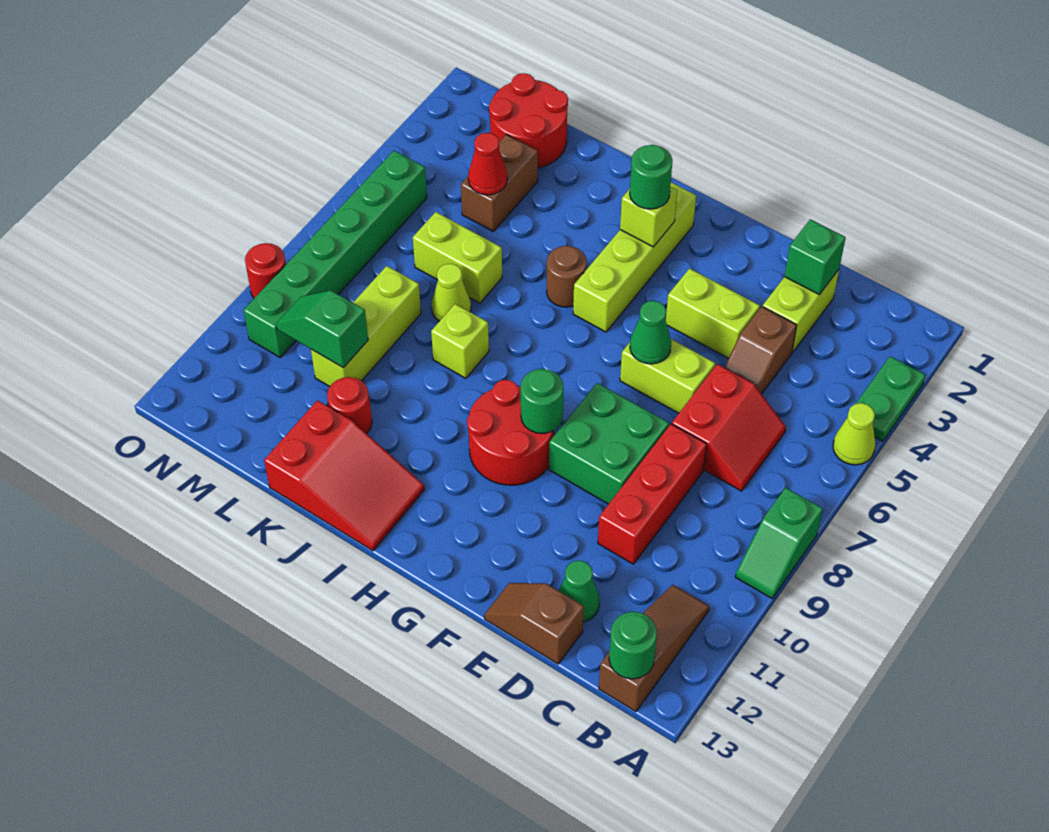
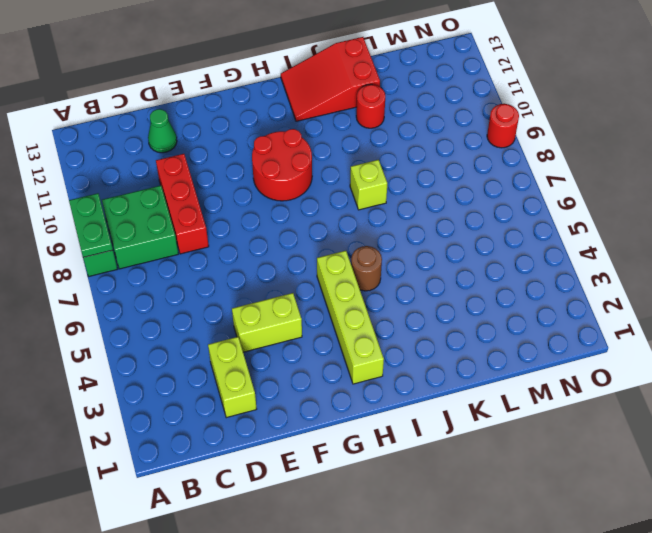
green 1x2 plate [69,193,113,257] -> green 1x2 plate moved to [856,356,925,441]
green 2x2 brick [102,186,178,269] -> green 2x2 brick moved to [549,383,669,504]
none -> lime 1x1 cone [833,403,875,465]
none -> brown 1x3 slope [599,585,709,712]
none -> red 2x2 slope [672,364,786,491]
none -> brown 1x2 slope [724,307,797,394]

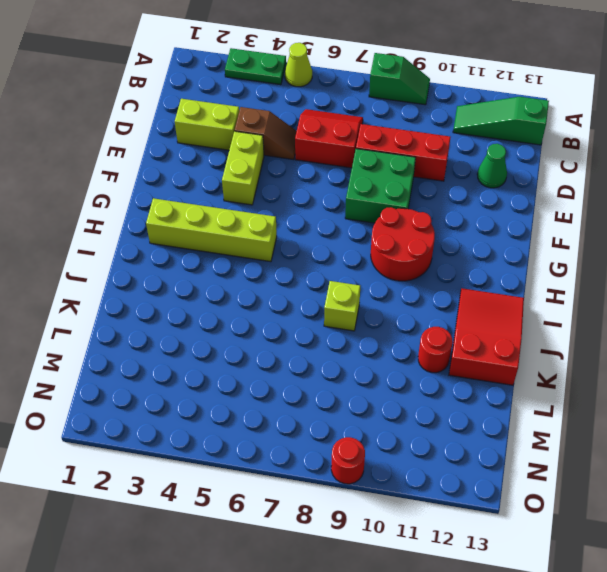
green 1x3 slope [453,97,549,145] -> brown 1x3 slope [599,585,709,712]
none -> brown 1x2 slope [484,583,584,664]
none -> lime 1x2 brick [620,339,715,413]
none -> brown 1x1 round brick [547,246,587,307]
none -> lime 1x2 brick [413,212,502,303]

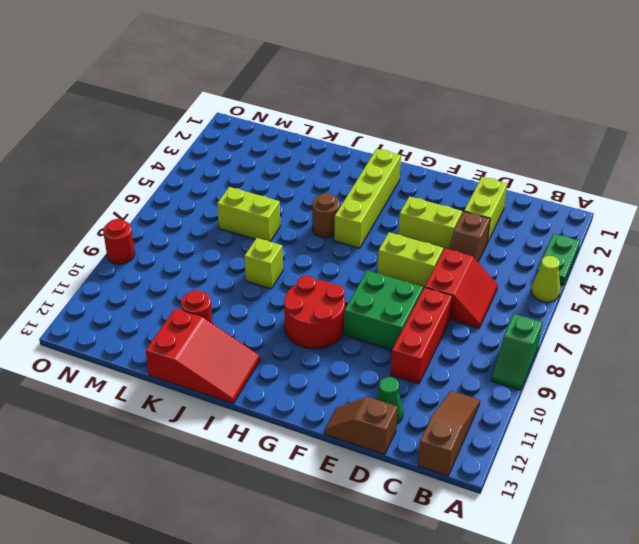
none -> lime 1x1 cone [431,264,471,321]
none -> red 2x2 round brick [489,73,568,168]
none -> brown 1x2 brick [461,134,538,231]
none -> lime 1x3 brick [311,266,421,387]

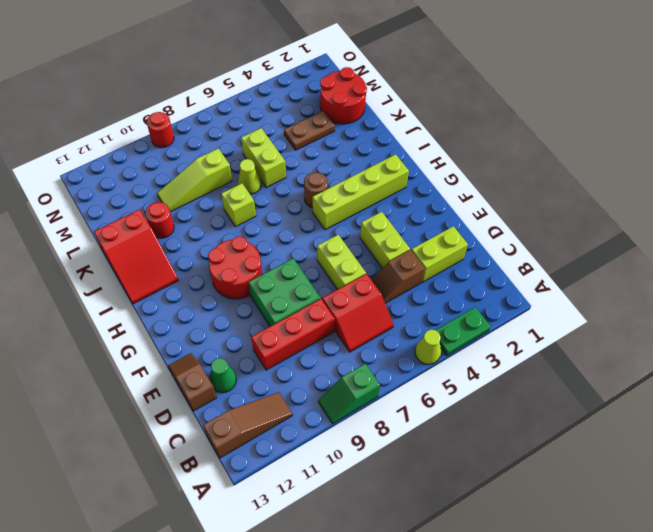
brown 1x2 plate [284,111,335,150] -> brown 1x2 brick [461,134,538,231]
lime 1x3 slope [157,148,232,212] -> lime 1x3 brick [311,266,421,387]
none -> green 1x6 brick [243,151,427,357]
none -> green 1x1 round brick [609,612,657,679]
none -> green 1x1 brick [785,219,846,295]
none -> green 1x1 cone [630,301,671,364]

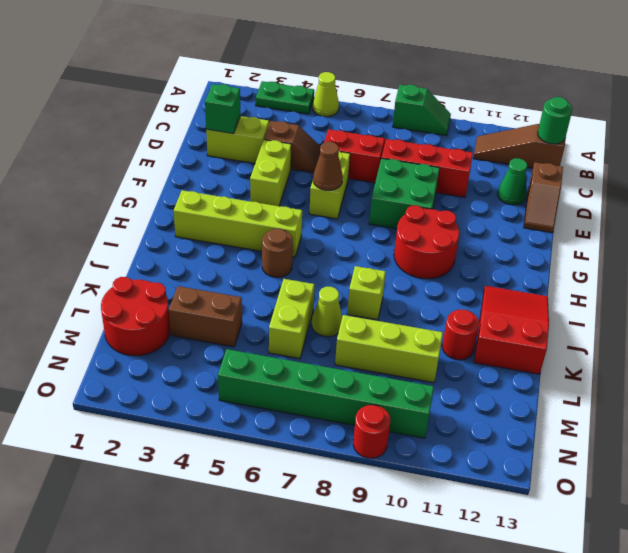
brown 1x1 cone [313,142,343,190] -> green 1x1 cone [630,301,671,364]
none -> green 1x1 round brick [521,369,564,434]
none -> lime 1x1 brick [620,186,677,247]
none -> red 1x1 cone [468,133,507,195]
none -> green 1x2 slope [276,290,368,368]

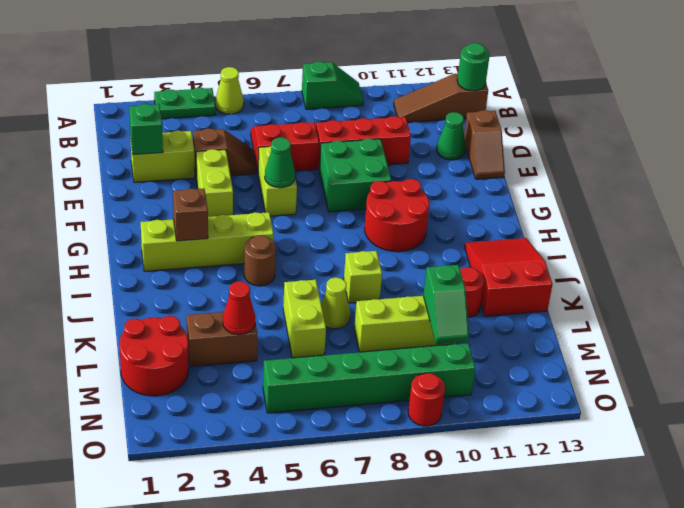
brown 1x1 brick [173,188,208,241] -> lime 1x1 brick [620,186,677,247]
none -> green 1x1 round brick [521,369,564,434]
none -> green 1x1 round brick [630,145,673,209]

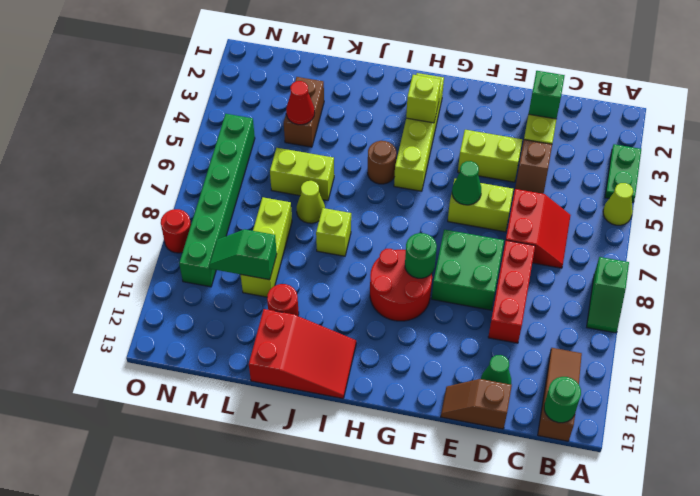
none -> red 2x2 round brick [489,73,568,168]
none -> green 1x1 round brick [630,145,673,209]

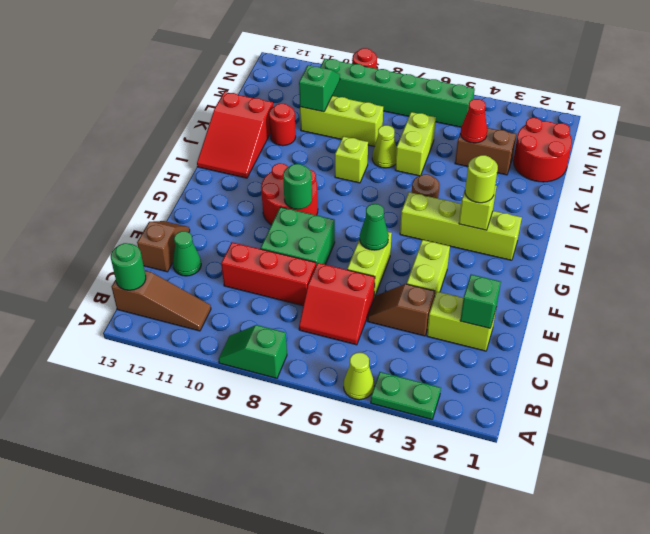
lime 1x1 round brick [465,155,498,203] -> green 1x1 round brick [630,145,673,209]

